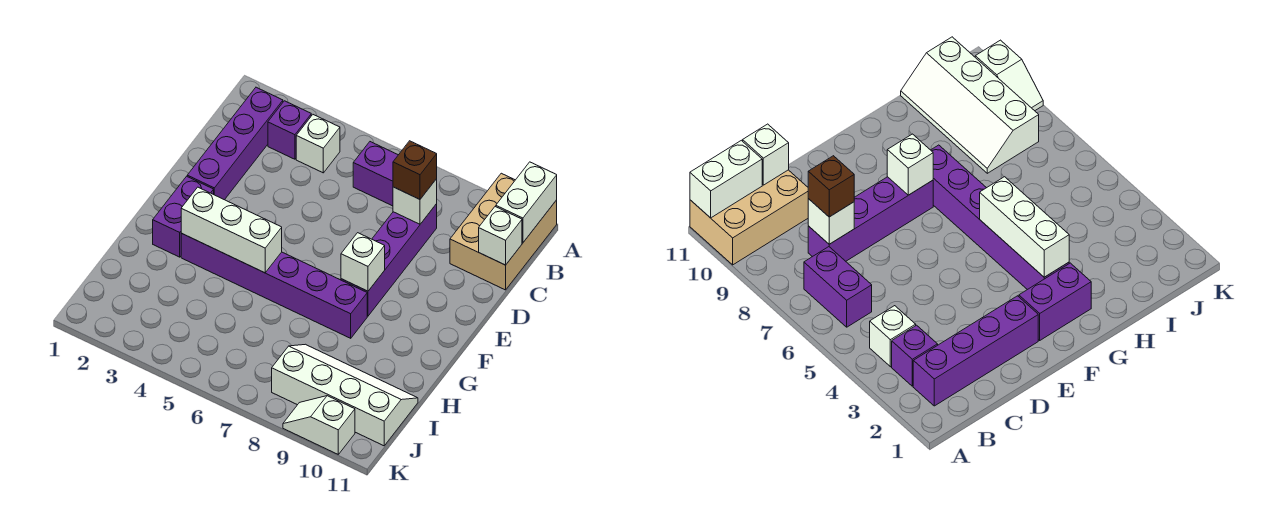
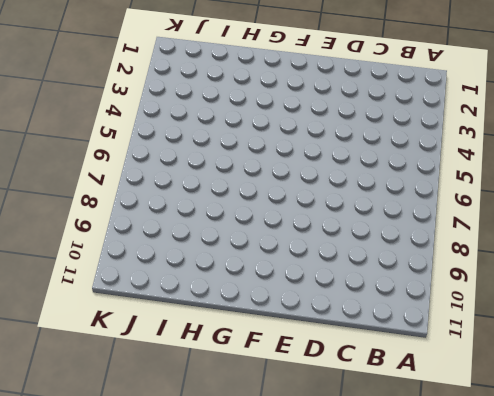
none -> tan 2x3 brick [450,173,557,290]
none -> purple 1x4 brick [187,87,283,200]
none -> purple 1x1 brick [268,101,311,159]

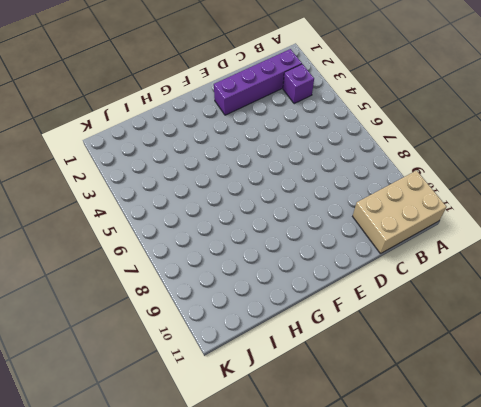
none -> white 1x1 brick [296,115,340,173]
none -> purple 1x2 brick [353,142,398,206]
none -> purple 1x4 brick [341,204,437,316]

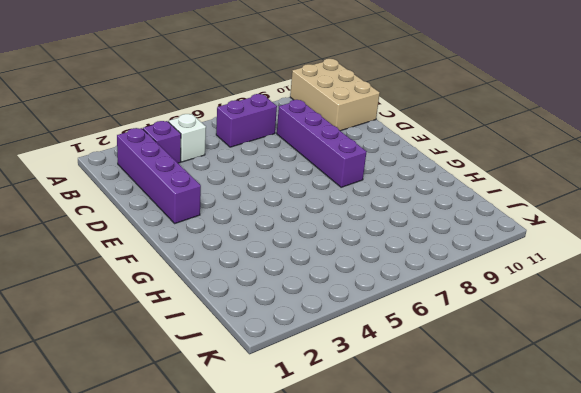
none -> purple 1x2 brick [153,176,214,257]
none -> purple 1x6 brick [181,233,367,338]
none -> white 2x4 slope [272,344,418,446]

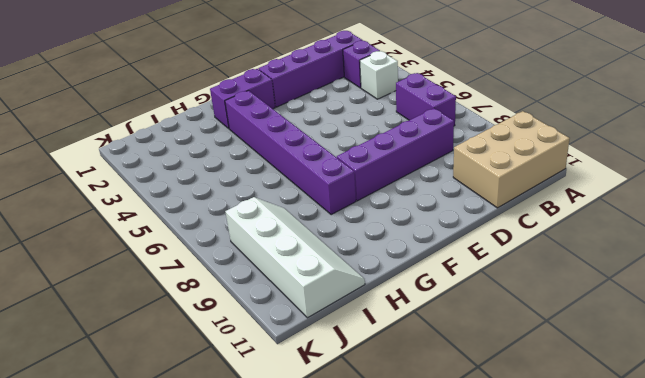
none -> white 1x2 slope [283,396,355,454]
none -> white 1x2 brick [496,162,557,243]
none -> white 1x1 brick [393,179,437,224]

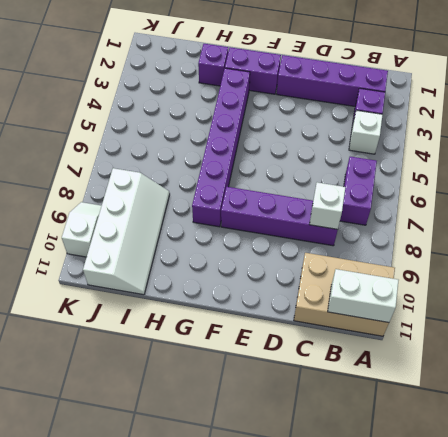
purple 1x1 brick [198,44,228,86] -> none
none -> white 1x1 brick [479,207,522,265]
none -> white 1x1 brick [341,233,385,291]
none -> white 1x3 brick [181,187,282,273]

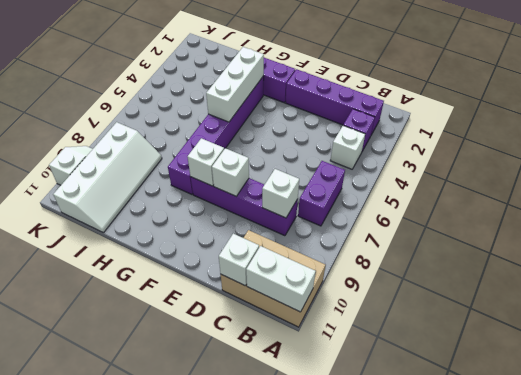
white 1x1 brick [212,148,249,196] -> none
none -> brown 1x1 brick [393,141,437,199]

